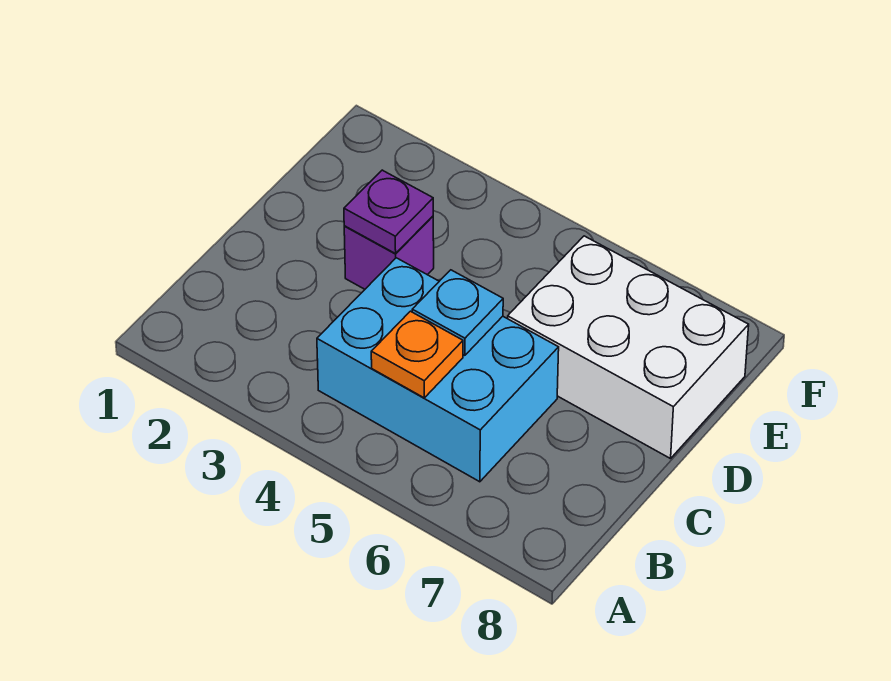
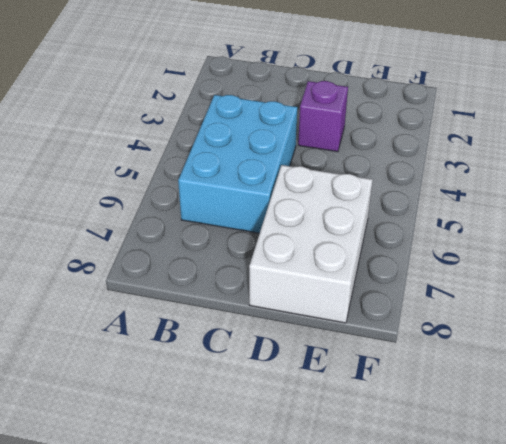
none -> orange 1x1 plate [371,311,463,398]
none -> cyan 1x1 plate [412,270,503,355]

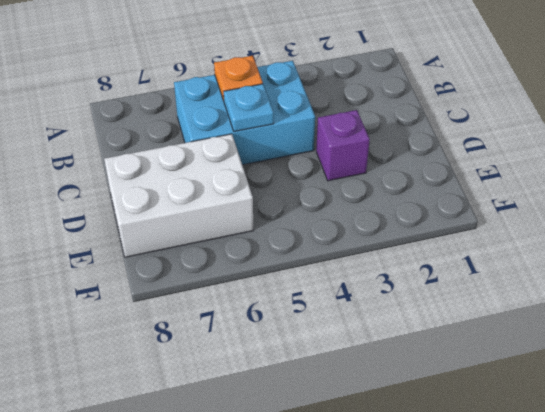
none -> purple 1x1 plate [344,170,433,254]

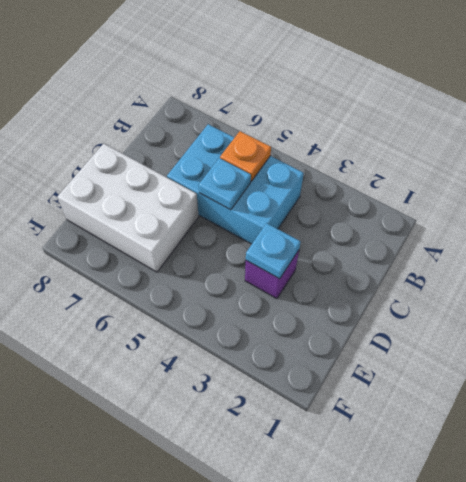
cyan 1x1 plate [246,223,301,279] -> purple 1x1 plate [344,170,433,254]

